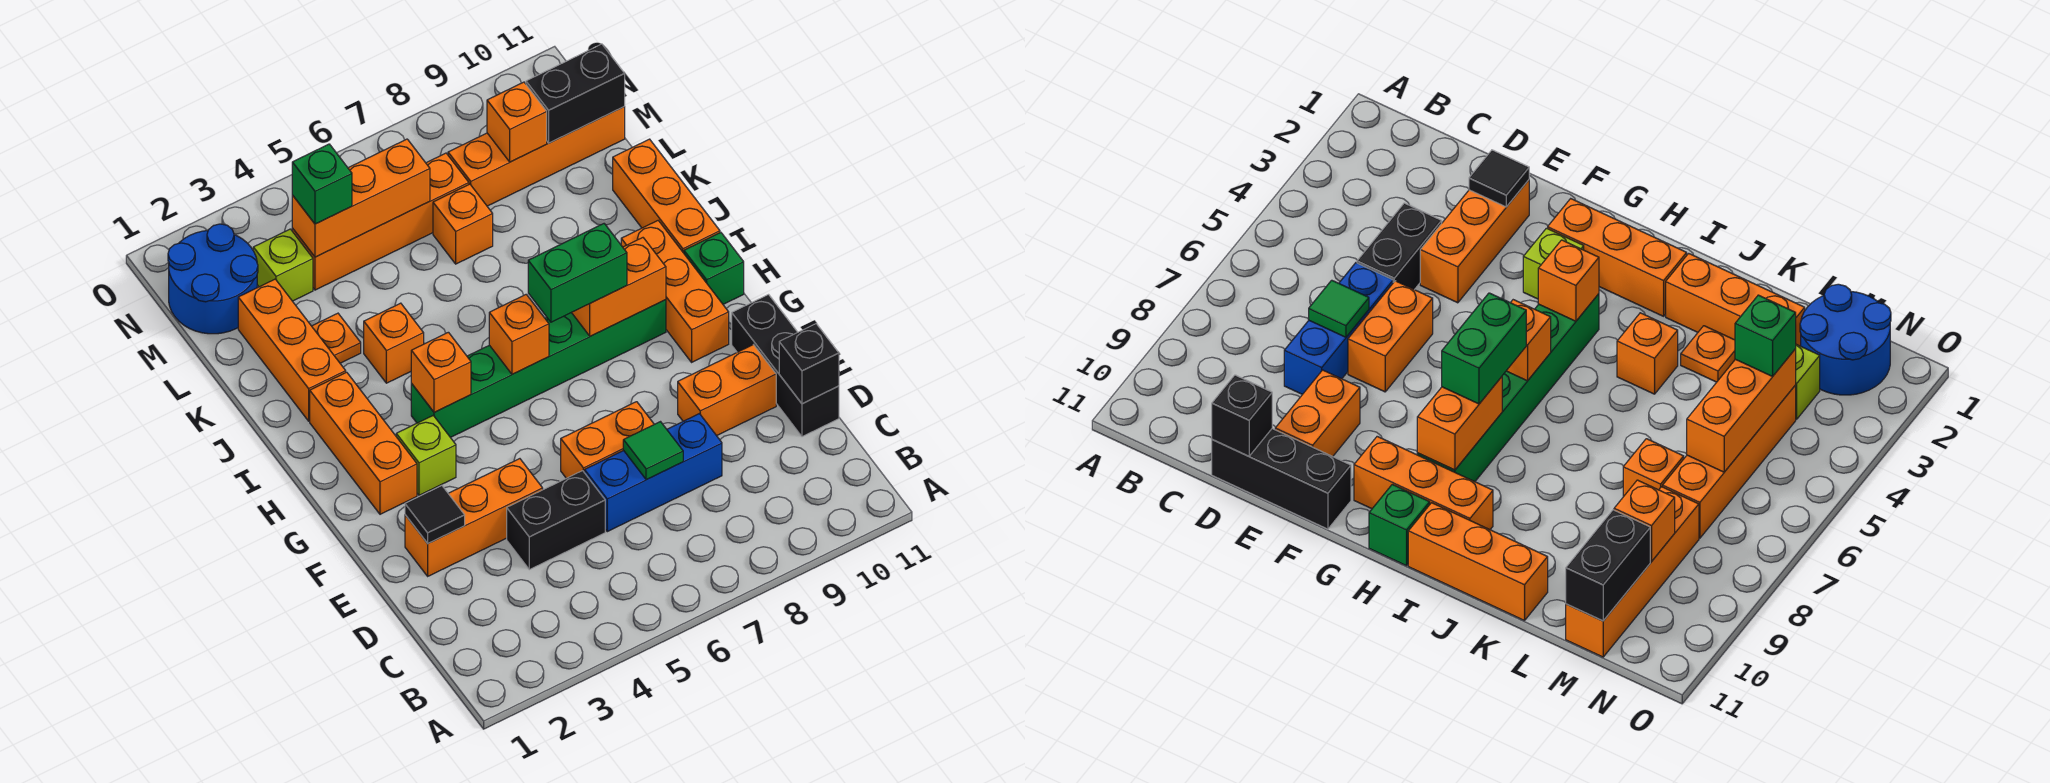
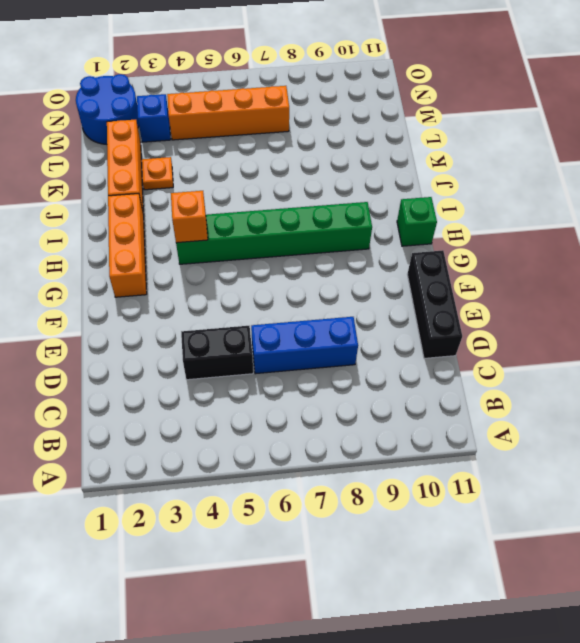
blue 1x1 brick [137,94,171,142] -> lime 1x1 brick [253,229,313,301]
none -> orange 1x3 brick [405,459,543,576]
none -> orange 1x2 brick [561,402,654,478]
none -> orange 1x2 brick [678,345,776,436]
none -> lime 1x1 brick [396,416,456,495]

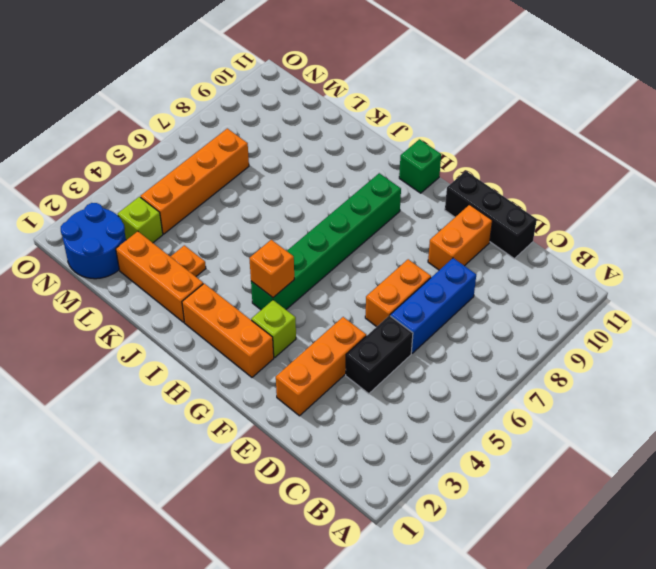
none -> orange 1x3 brick [621,221,729,362]
none -> orange 1x3 brick [613,139,720,253]
none -> orange 1x1 brick [364,303,424,383]
none -> orange 1x1 brick [433,184,493,264]

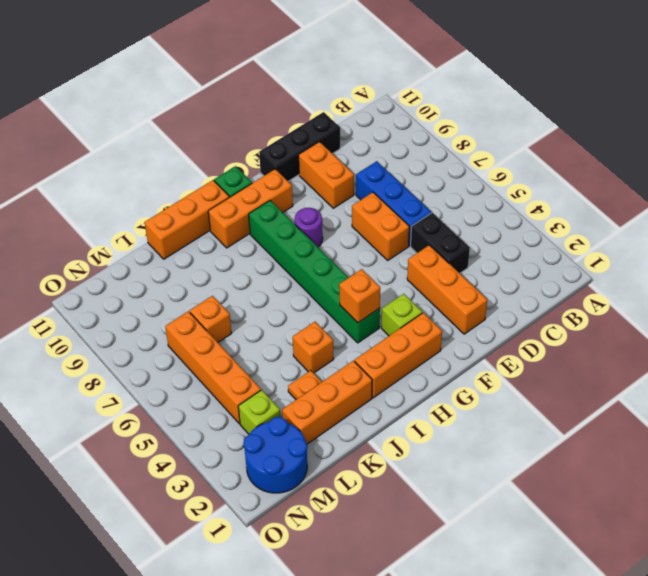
purple 1x1 round brick [295,208,323,247] -> none
none -> orange 1x4 brick [448,107,625,206]
none -> green 1x1 tile [623,422,683,480]
none -> black 1x1 brick [779,324,839,404]
none -> black 1x1 tile [405,486,465,543]

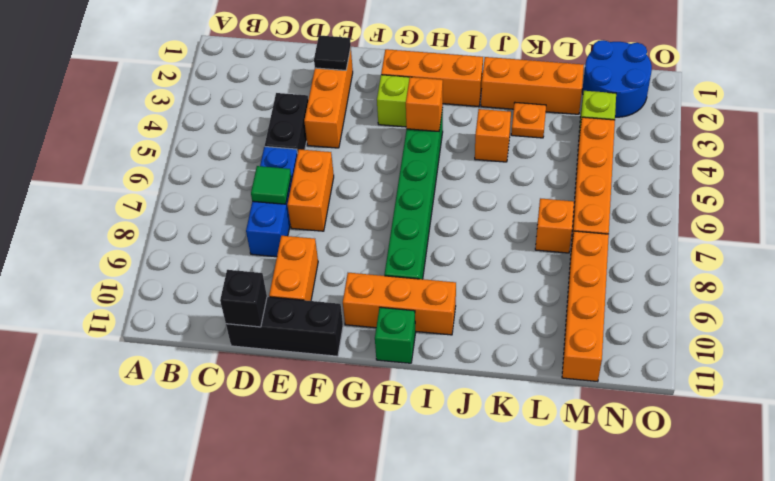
none -> orange 1x3 brick [613,139,720,253]
none -> orange 1x1 brick [489,294,549,374]
none -> orange 1x2 brick [572,238,666,336]
none -> orange 1x3 brick [292,139,430,257]

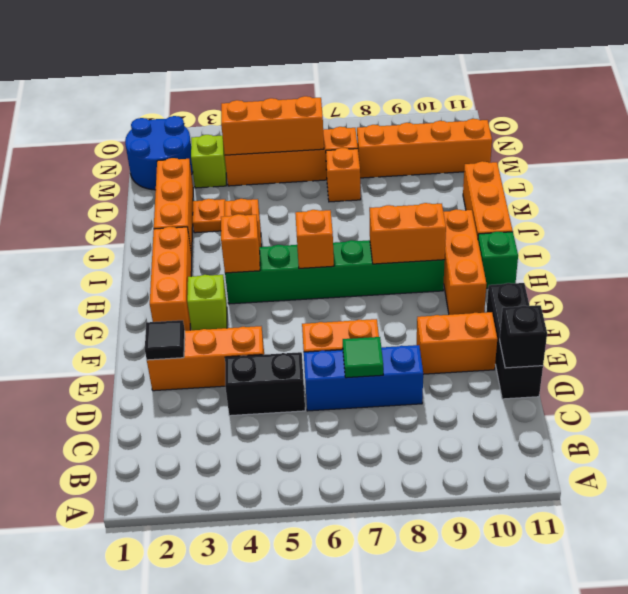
none -> orange 1x1 brick [487,82,547,162]
none -> black 1x2 brick [526,44,625,143]
none -> green 1x2 brick [528,224,627,322]
none -> green 1x1 brick [292,144,352,224]

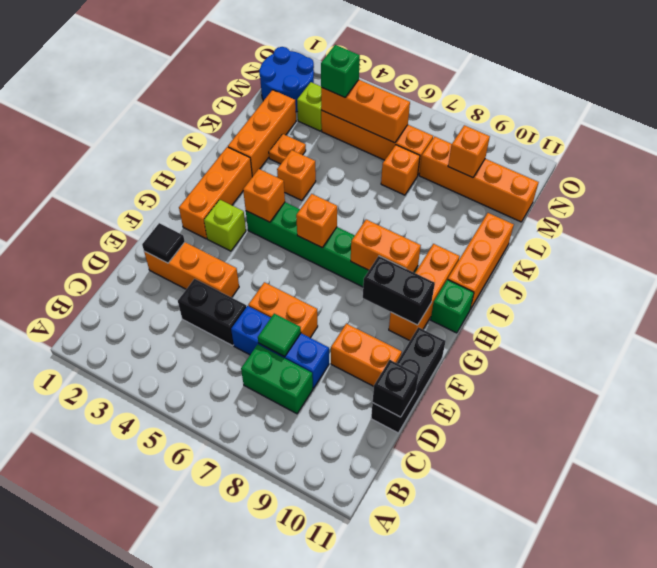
green 1x2 brick [241,345,313,414] -> green 1x2 brick moved to [528,224,627,322]
black 1x2 brick [363,256,435,325] -> black 1x2 brick moved to [526,44,625,143]

